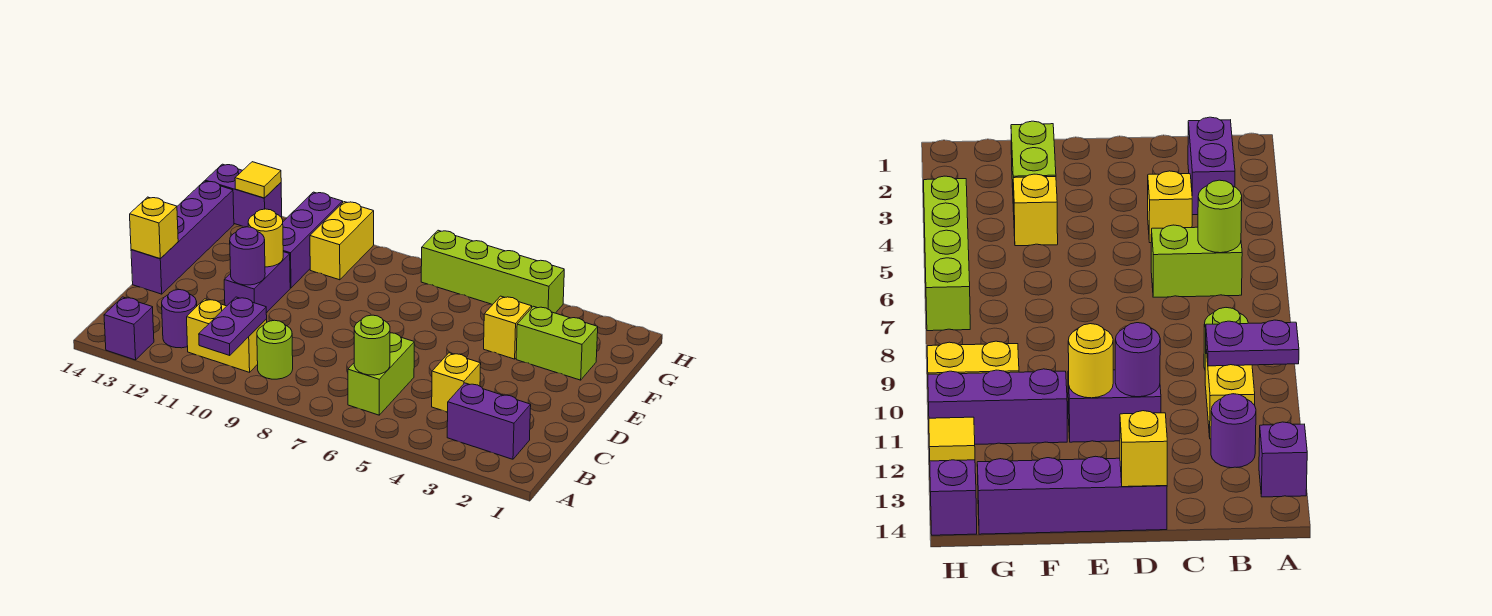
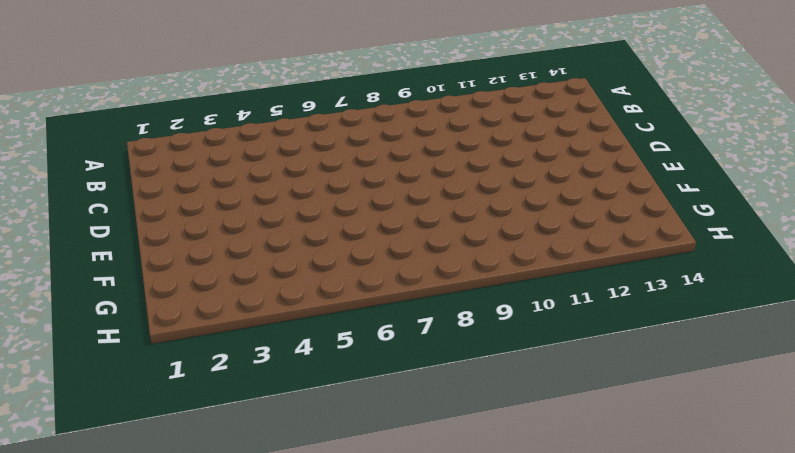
none -> purple 1x1 brick [104,297,154,360]
none -> purple 1x2 brick [447,383,531,459]
none -> lime 1x2 brick [348,333,414,415]

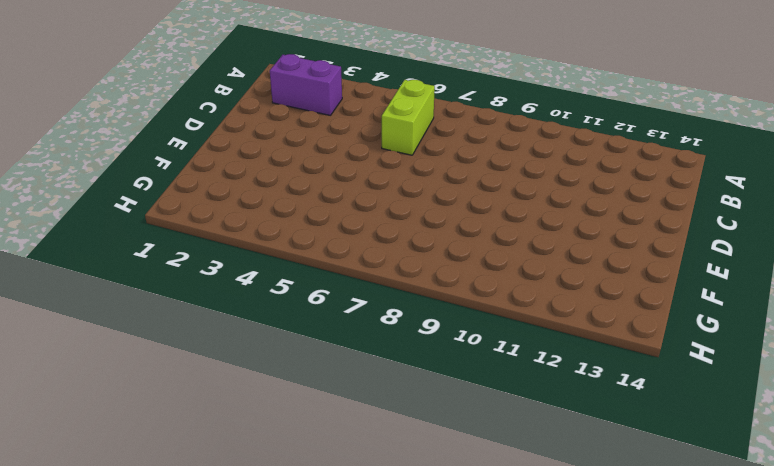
none -> purple 1x1 brick [104,297,154,360]
none -> lime 1x1 round brick [257,320,293,379]
none -> yellow 1x2 brick [187,299,267,372]

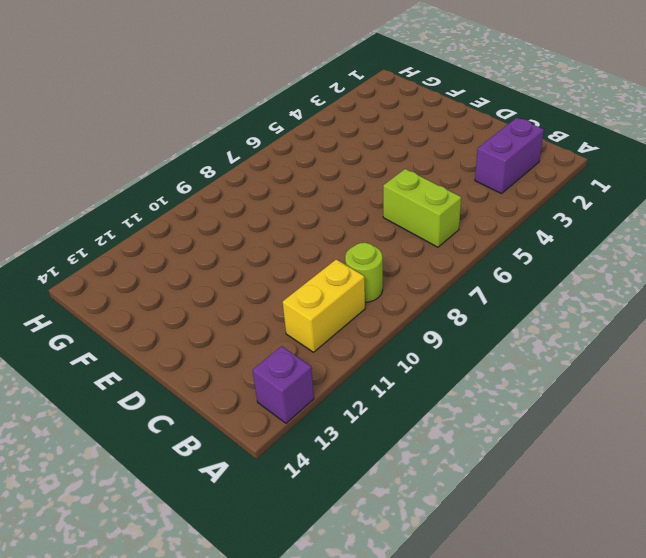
none -> purple 1x1 round brick [162,290,197,348]
none -> yellow 1x1 brick [432,353,481,412]
none -> purple 1x2 brick [224,252,290,313]

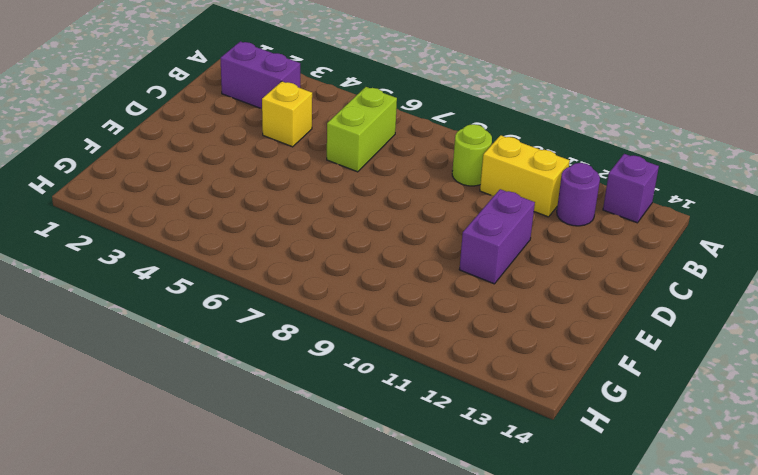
none -> purple 1x4 brick [131,181,234,294]
none -> lime 1x2 brick [516,306,598,380]
none -> yellow 1x1 brick [484,296,532,359]

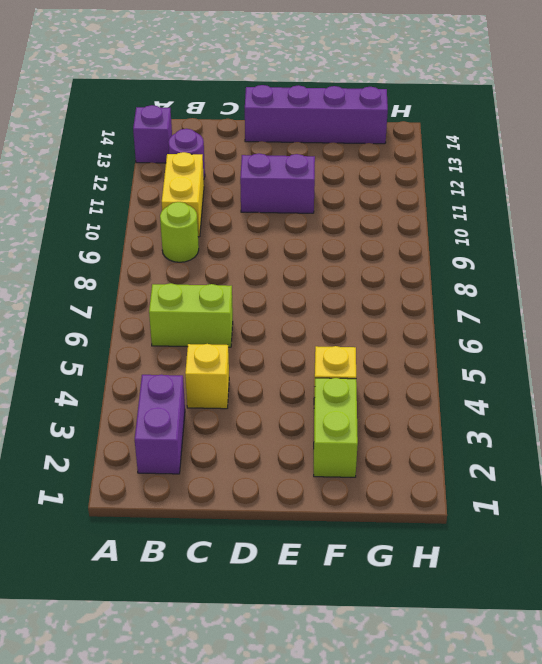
none -> purple 1x3 brick [283,192,343,288]
none -> yellow 1x2 brick [310,202,374,280]
none -> lime 1x4 brick [421,230,564,313]

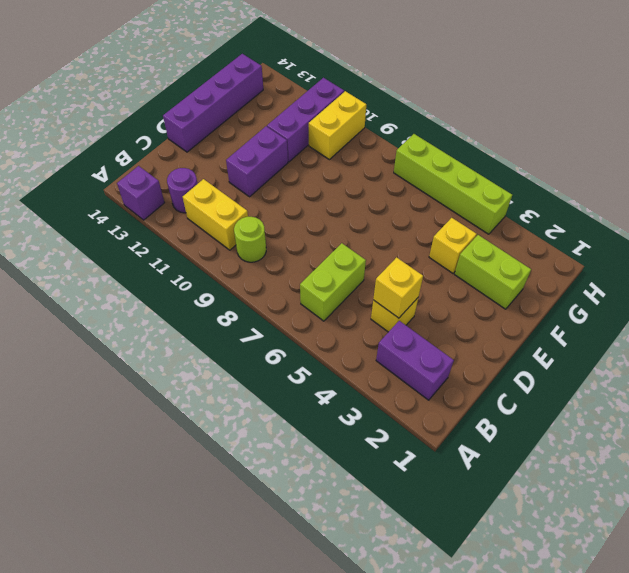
yellow 1x1 brick [373,257,423,318] -> yellow 1x1 brick moved to [130,197,178,259]
none -> purple 1x2 brick [205,164,282,227]
none -> purple 1x2 plate [199,297,267,355]
none -> lime 1x1 round brick [354,315,390,375]

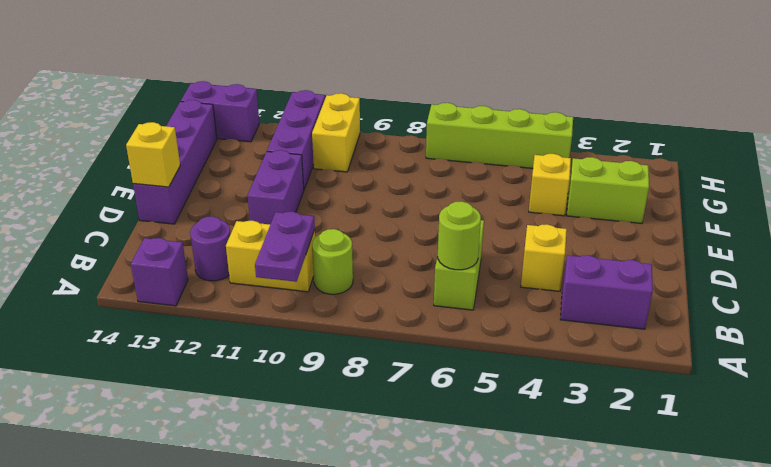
none -> purple 1x1 round brick [230,227,265,285]
none -> yellow 1x1 round brick [248,209,283,267]
none -> yellow 1x1 tile [235,162,281,198]

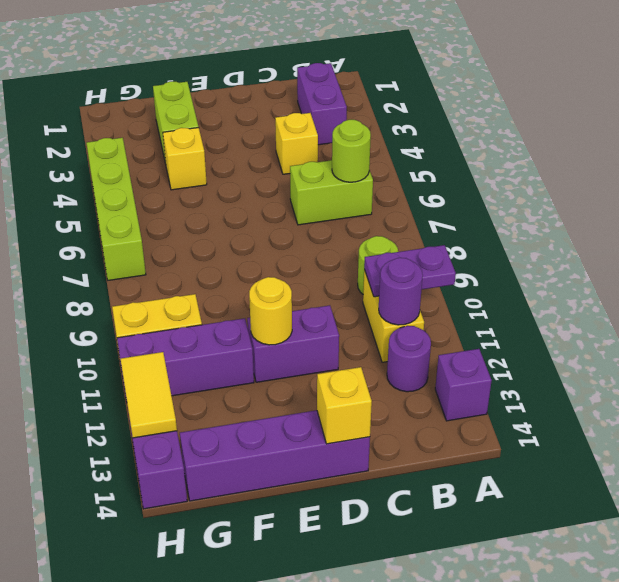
purple 1x1 round brick [379,258,423,325] -> purple 1x1 round brick moved to [230,227,265,285]
yellow 1x2 tile [120,352,177,438] -> yellow 1x1 tile [235,162,281,198]

